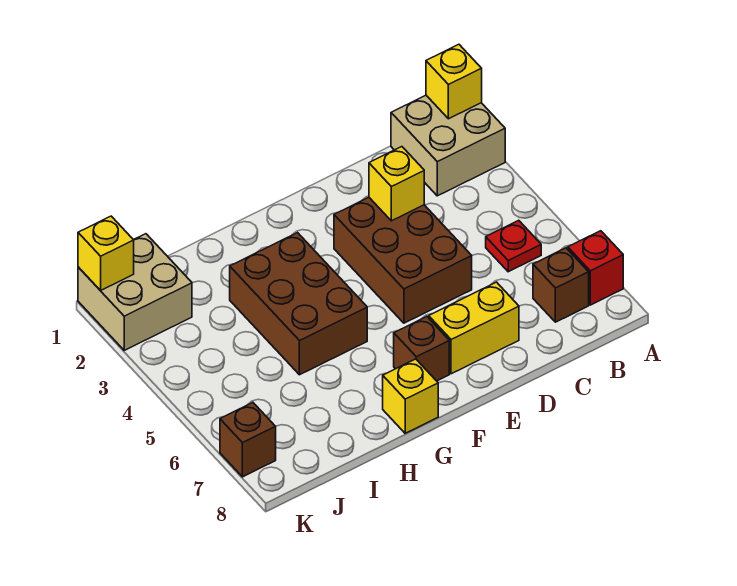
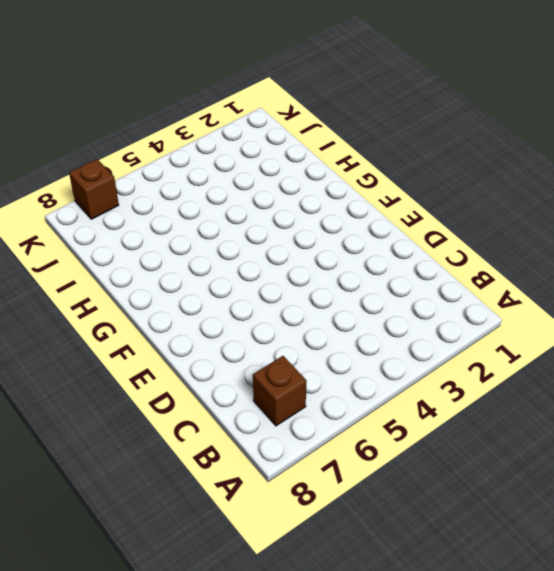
none -> tan 2x2 brick [391,95,505,196]
none -> red 1x1 brick [568,231,623,305]
none -> red 1x1 plate [486,220,541,272]

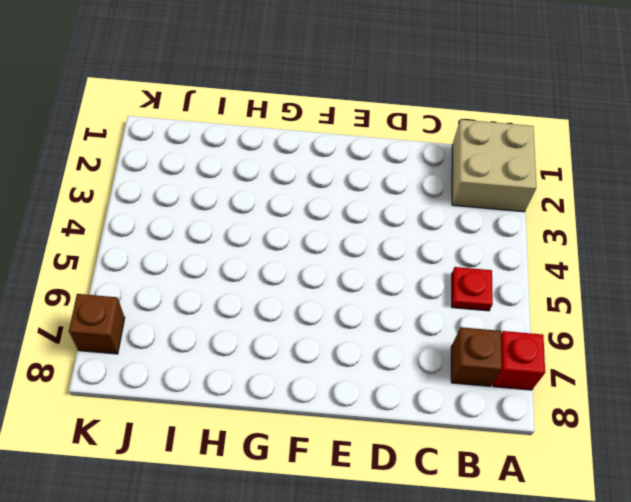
none -> brown 2x3 brick [334,197,472,323]
none -> yellow 1x2 brick [429,282,519,374]
none -> brown 1x1 brick [394,317,449,381]

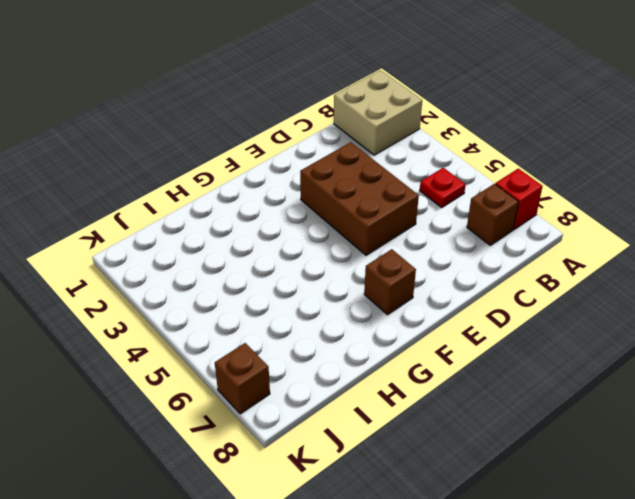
none -> yellow 1x2 brick [429,282,519,374]
none -> brown 2x3 brick [230,233,367,375]
none -> yellow 1x1 brick [383,359,438,433]

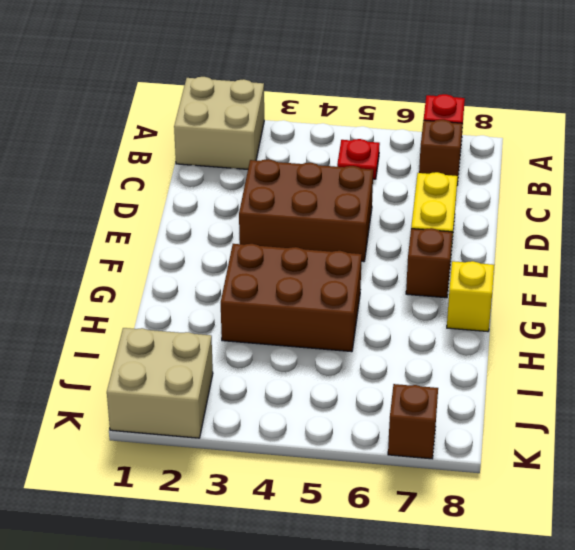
none -> yellow 1x1 brick [426,44,482,119]
none -> yellow 1x1 brick [369,147,424,221]
none -> yellow 1x1 brick [78,216,134,291]

